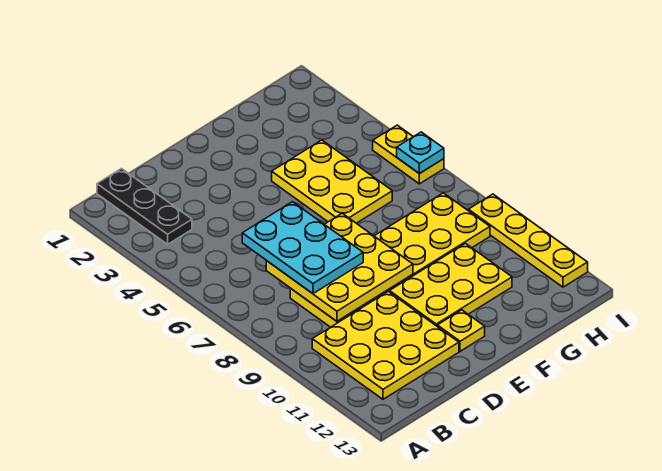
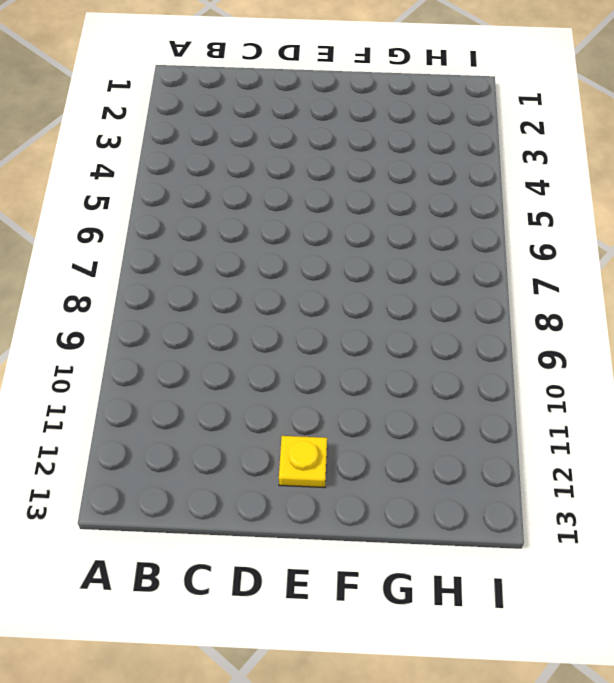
none -> black 1x3 plate [97,169,192,244]
none -> yellow 3x3 plate [312,291,459,399]

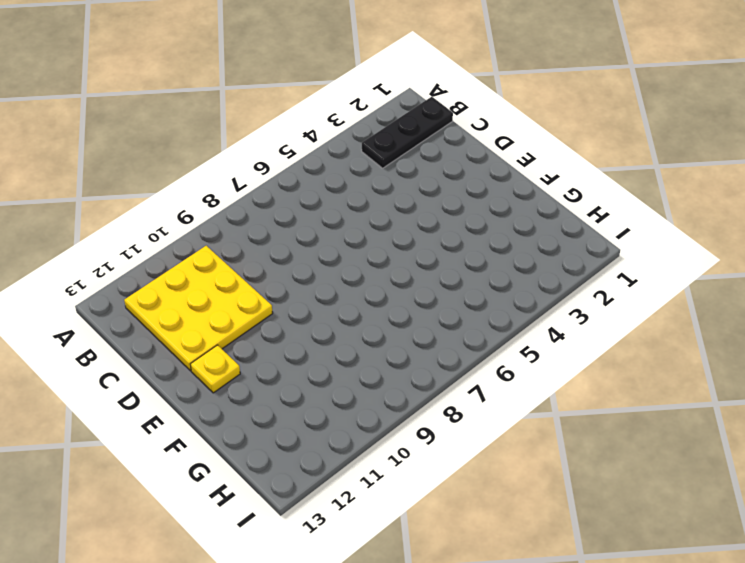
none -> yellow 2x6 plate [290,193,490,327]
none -> yellow 2x3 plate [390,243,512,326]

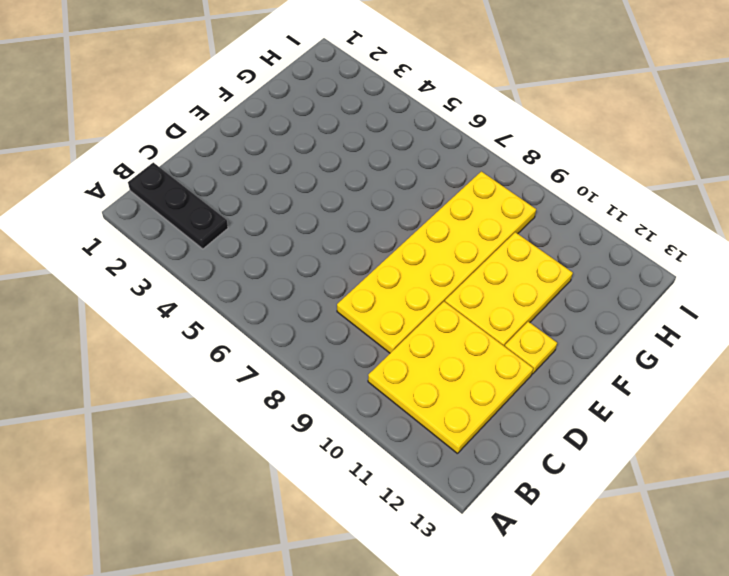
none -> yellow 2x3 plate [272,140,392,223]
none -> yellow 1x2 plate [373,125,444,184]

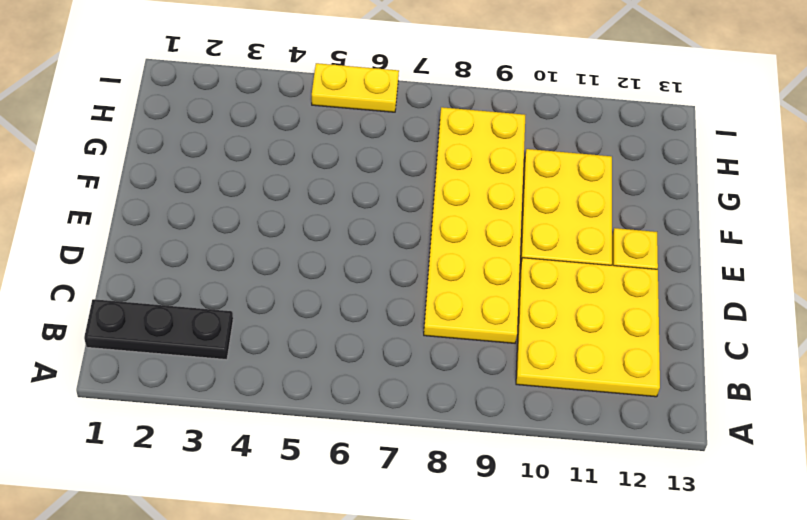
none -> yellow 2x3 plate [272,140,392,223]
none -> yellow 1x4 plate [468,194,588,287]

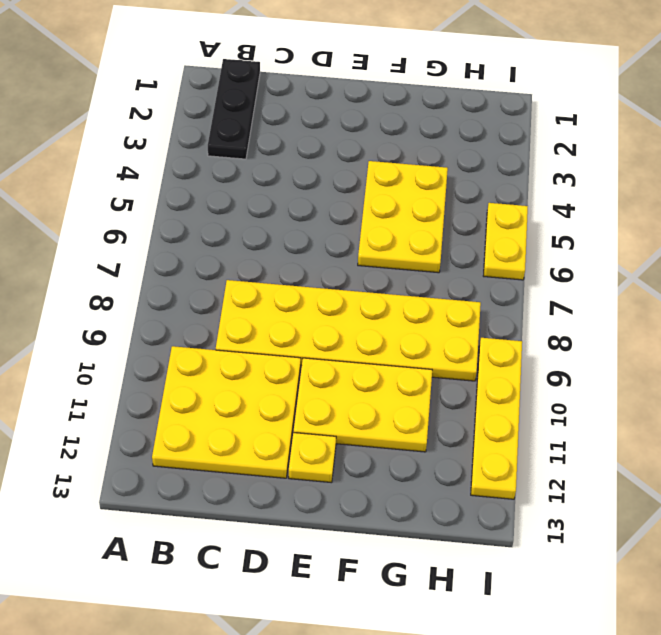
none -> yellow 3x3 plate [266,213,413,321]
none -> cyan 1x1 plate [397,132,444,174]

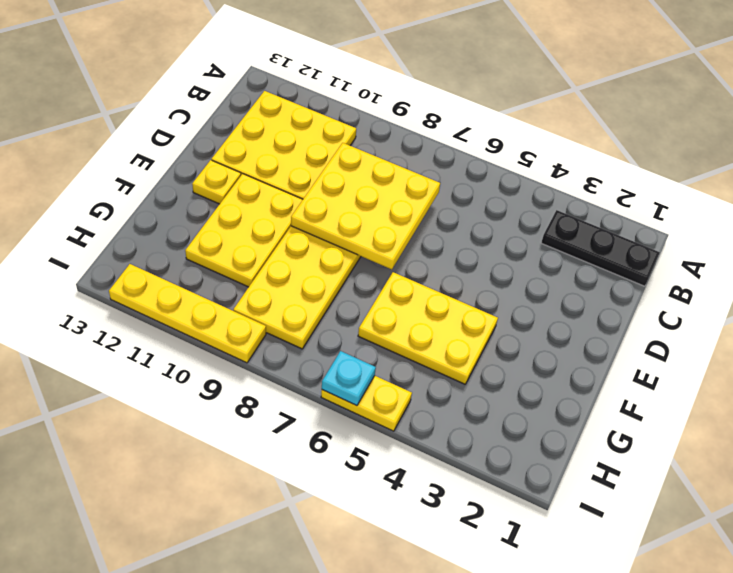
none -> cyan 2x3 plate [242,202,363,294]

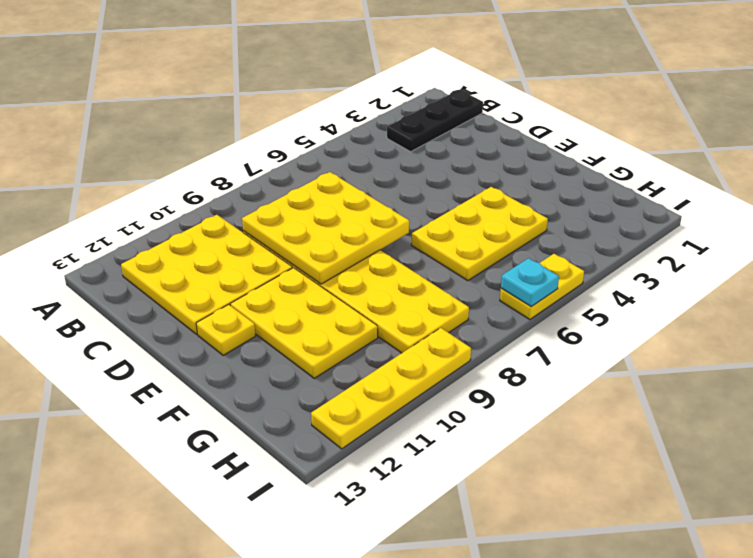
none -> cyan 2x3 plate [242,202,363,294]

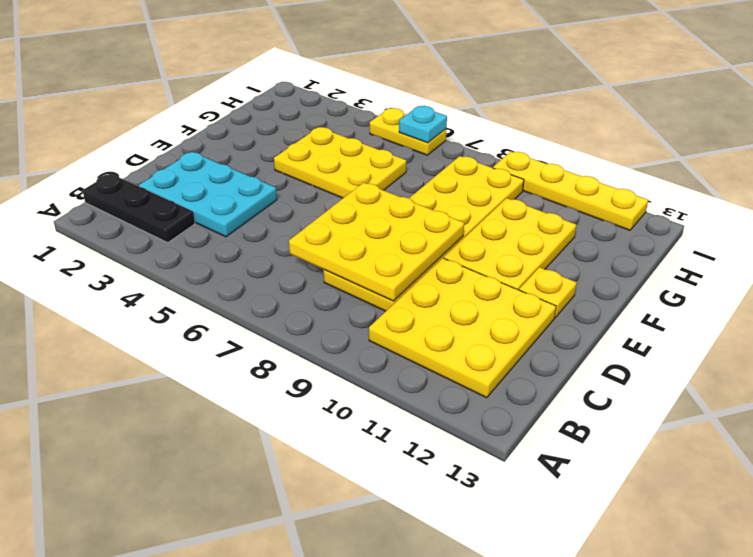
cyan 2x3 plate [139,152,277,237] -> cyan 2x3 plate moved to [242,202,363,294]

